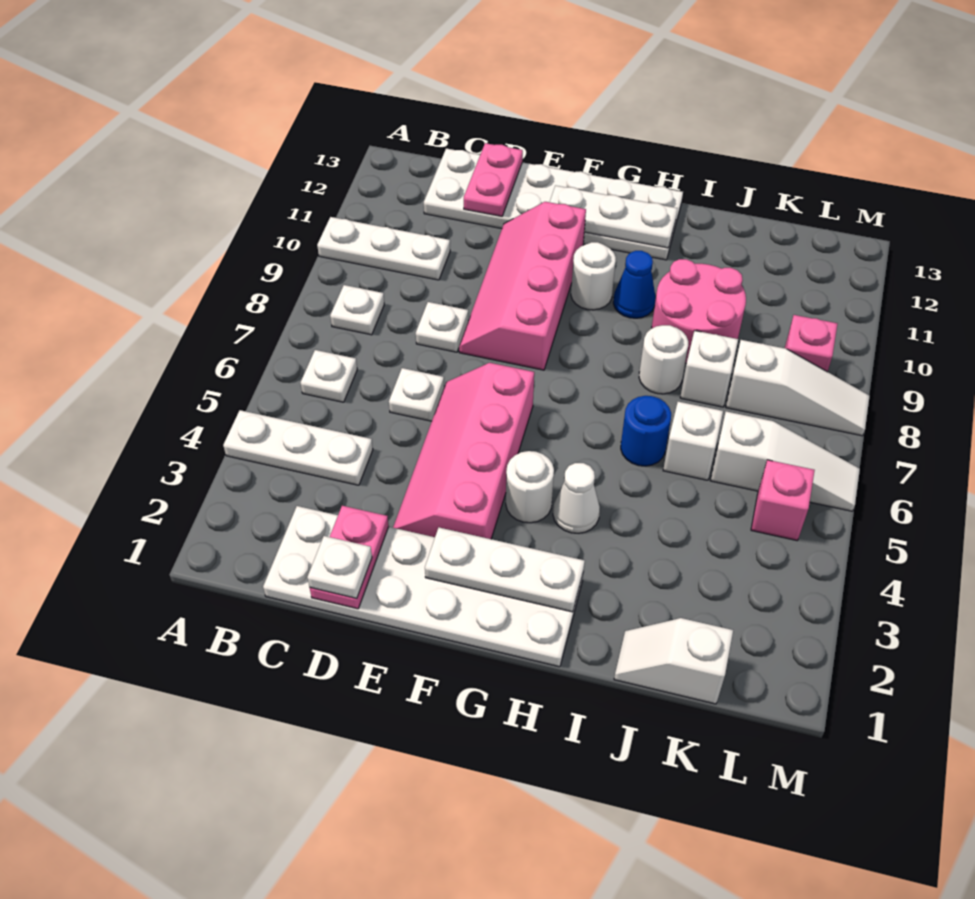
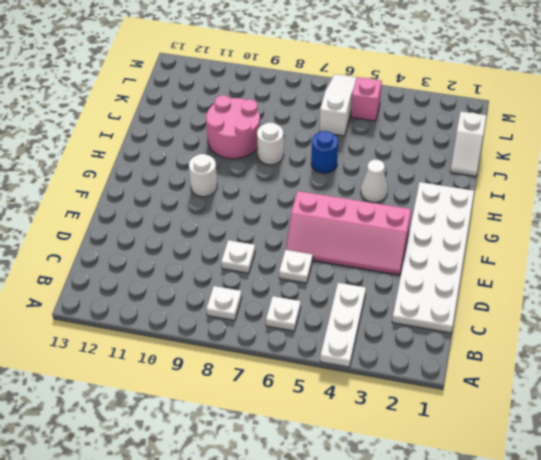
none -> white 1x3 plate [317,217,450,280]
none -> white 2x6 plate [424,149,683,260]
none -> pink 2x4 slope [459,202,586,370]

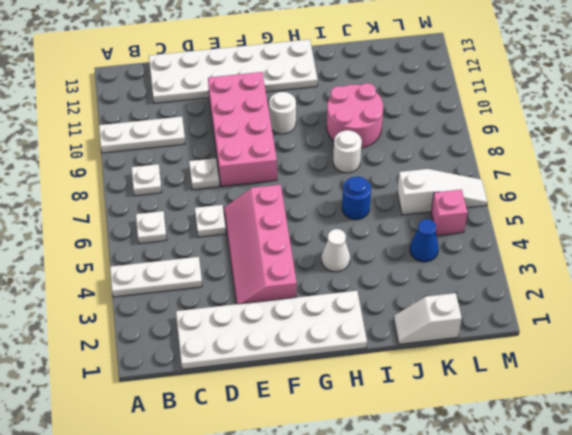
pink 2x4 brick [208,72,277,187] -> pink 2x4 slope [459,202,586,370]
blue 1x1 cone [410,219,439,262] -> blue 1x1 cone moved to [613,251,655,318]
none -> white 1x1 round brick [506,451,554,523]
none -> white 1x1 brick [663,402,723,480]
none -> white 1x1 brick [680,331,738,407]

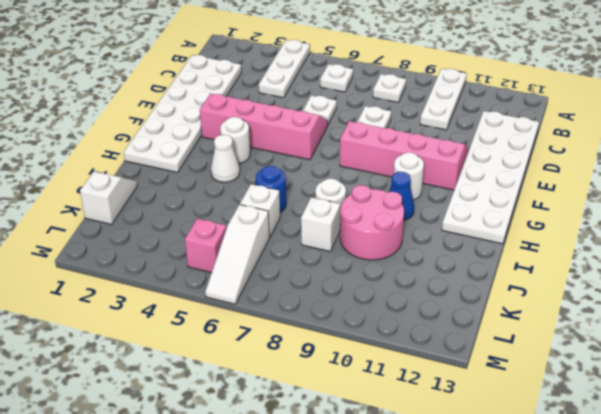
none -> white 1x3 slope [726,340,870,436]
none -> pink 1x1 brick [785,315,837,372]
none -> pink 1x2 plate [310,506,389,609]

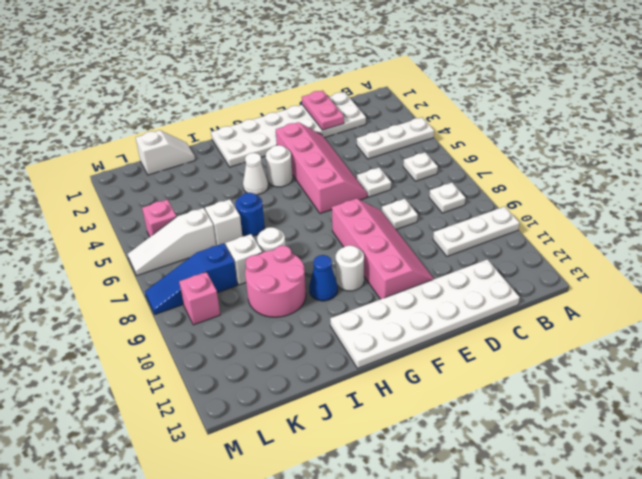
blue 1x3 slope [145,243,237,314] -> white 1x3 slope [726,340,870,436]
none -> pink 1x2 plate [464,143,523,216]
none -> white 1x3 plate [425,528,585,612]
none -> white 1x3 plate [550,186,678,248]

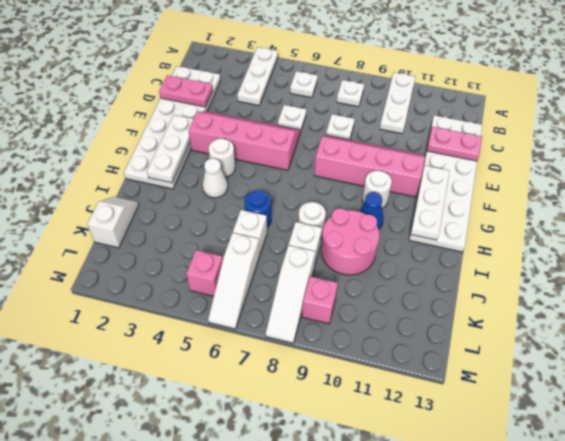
none -> white 1x1 plate [307,536,372,598]

